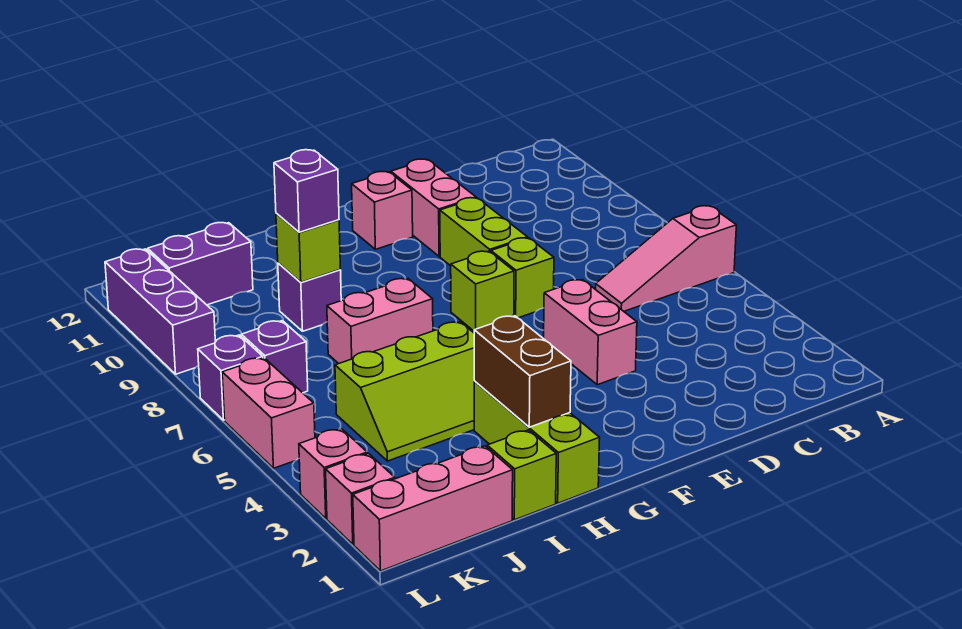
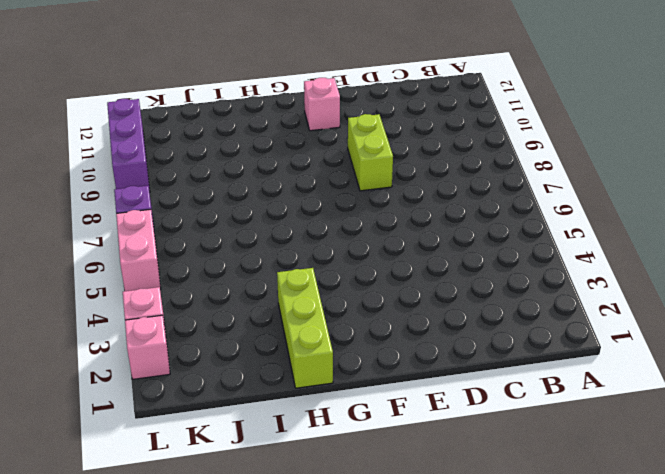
none -> pink 1x3 slope [596,206,736,311]
none -> pink 1x2 brick [544,280,637,385]
none -> lime 1x1 brick [491,238,554,318]

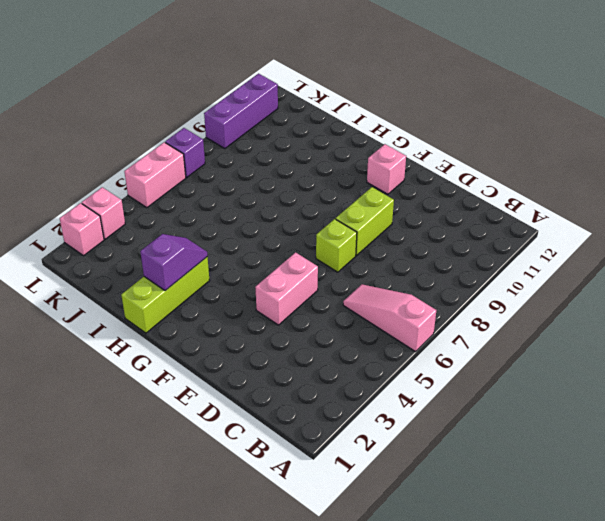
purple 1x2 slope [140,234,207,291] -> brown 1x2 brick [474,316,571,427]
none -> pink 1x2 brick [391,159,476,256]
none -> lime 1x1 brick [451,251,514,331]
none -> lime 2x3 slope [335,322,475,461]

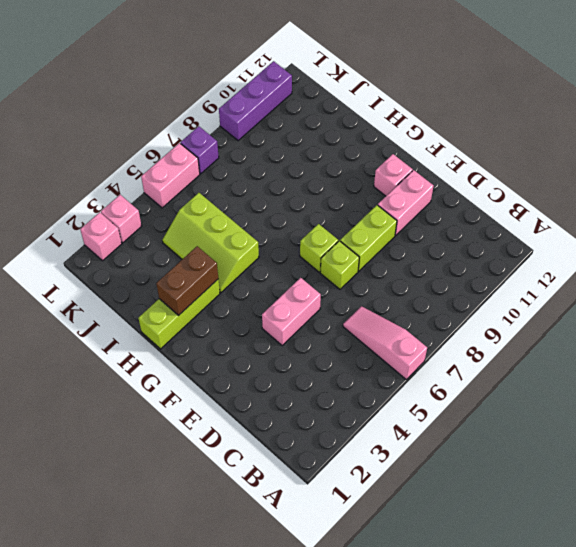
none -> pink 1x2 brick [327,279,433,364]
none -> lime 1x1 brick [487,430,556,520]
none -> purple 1x1 brick [278,263,341,331]

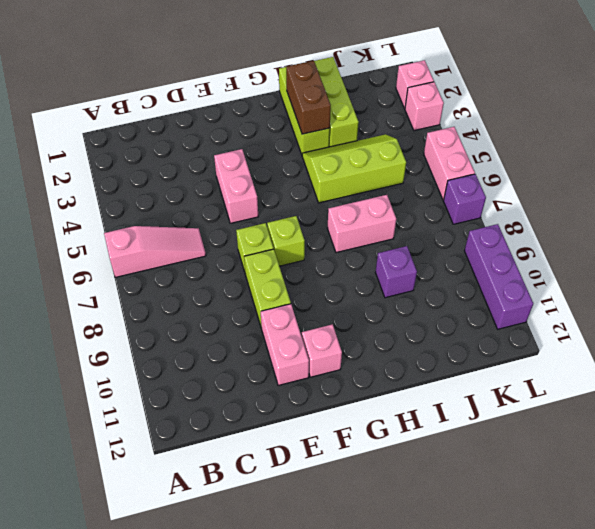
lime 1x3 brick [314,57,359,147] -> lime 1x1 brick [487,430,556,520]
none -> pink 1x3 brick [353,446,513,571]
none -> purple 1x2 brick [148,223,253,305]
none -> purple 1x1 brick [241,321,308,393]

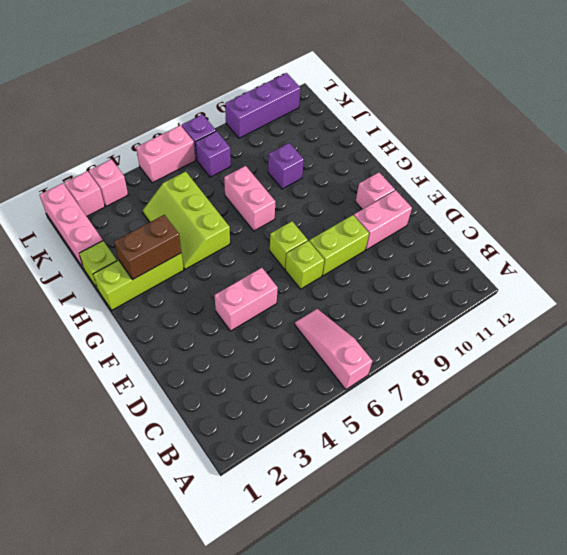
none -> purple 1x2 brick [148,223,253,305]
none -> lime 1x1 brick [276,213,340,282]
none -> purple 1x1 brick [274,150,339,232]

